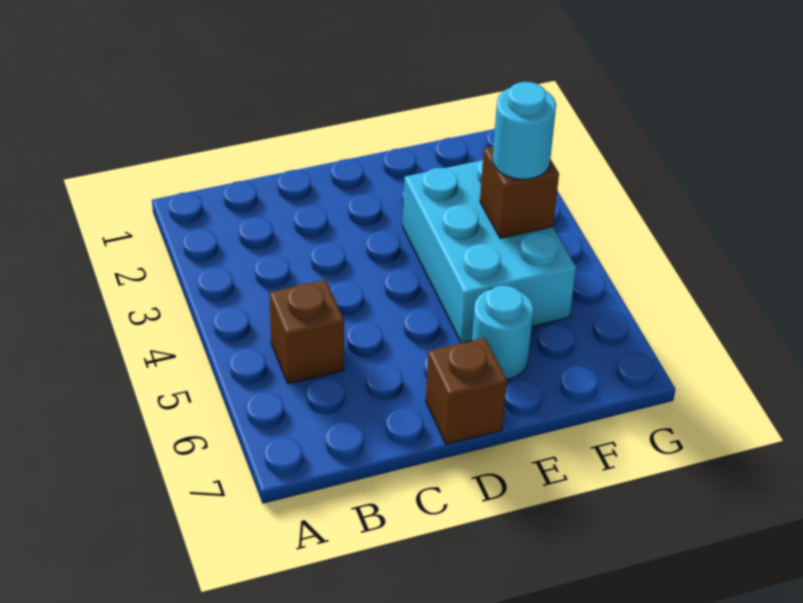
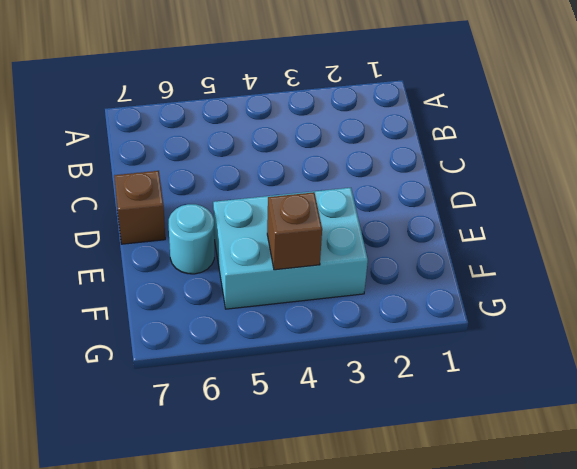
none -> brown 1x1 brick [270,280,344,384]
none -> cyan 1x1 round brick [492,82,556,180]

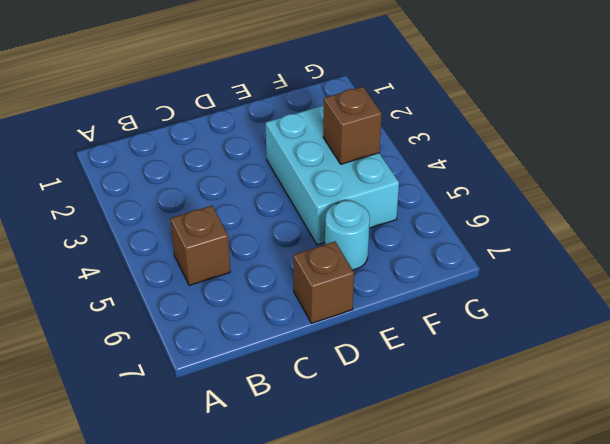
none -> cyan 1x1 round brick [492,82,556,180]

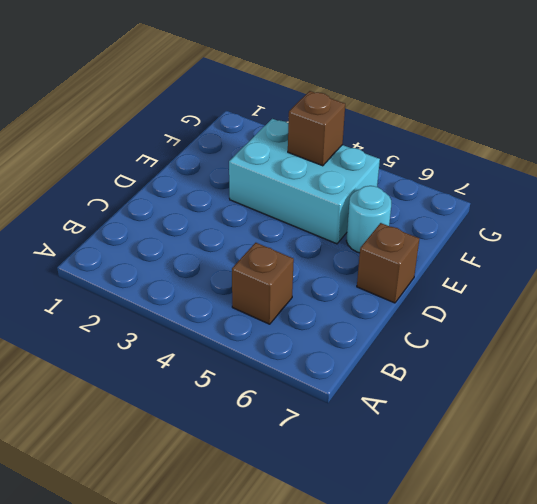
none -> cyan 1x1 round brick [492,82,556,180]

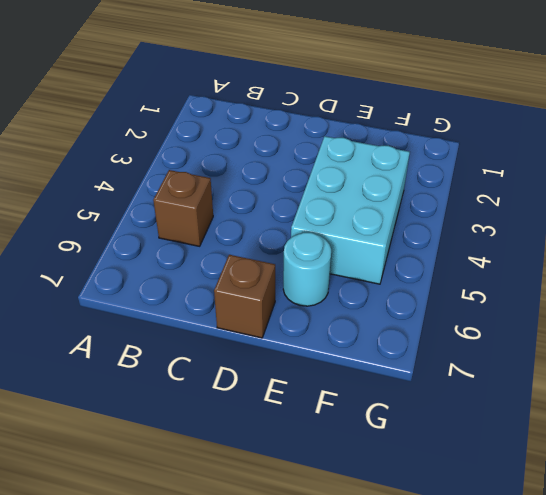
none -> brown 1x1 brick [480,147,559,238]
none -> cyan 1x1 round brick [492,82,556,180]

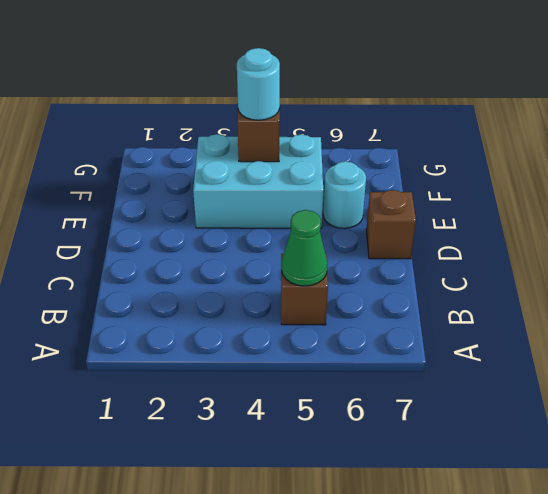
green 1x1 cone [281,210,328,286] -> none

